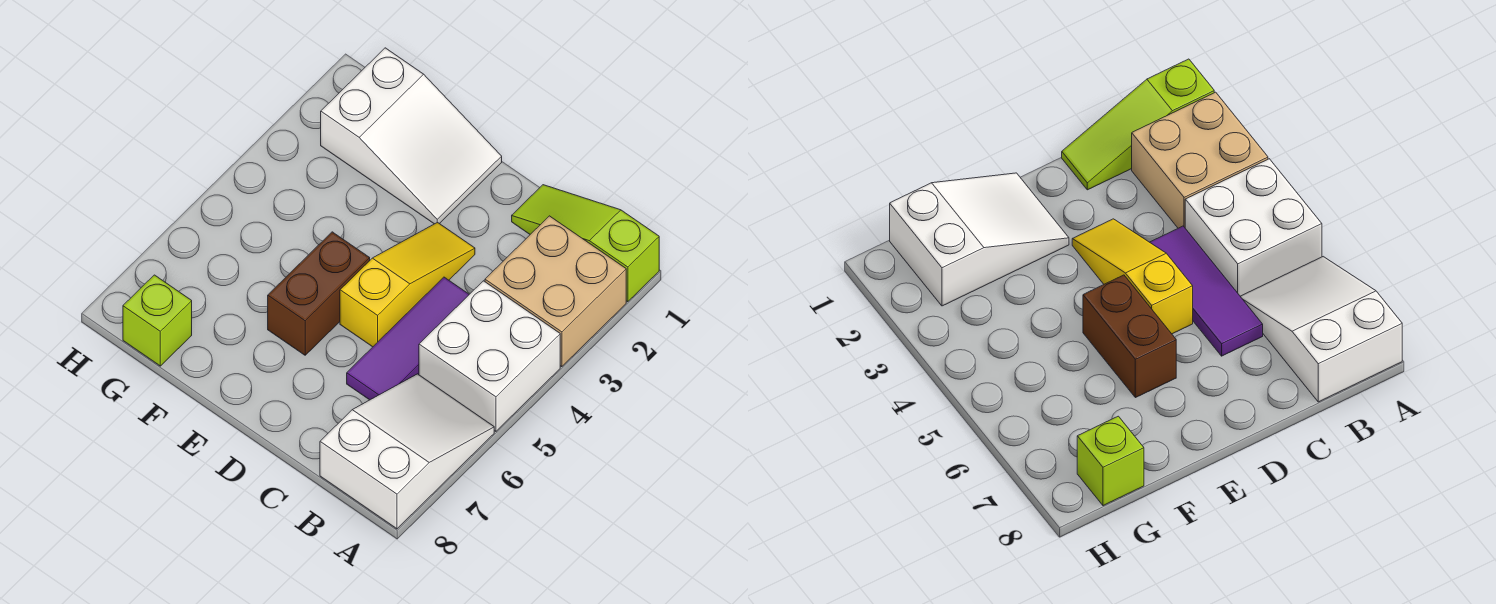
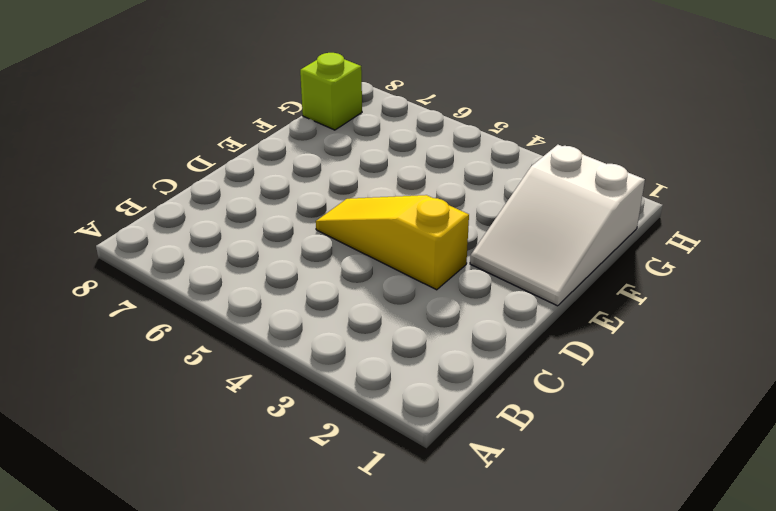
yellow 1x3 slope [316,195,469,290] -> yellow 1x3 slope turned to [340,222,475,347]
none -> lime 1x3 slope [512,185,659,302]
none -> tan 2x2 brick [485,216,626,367]

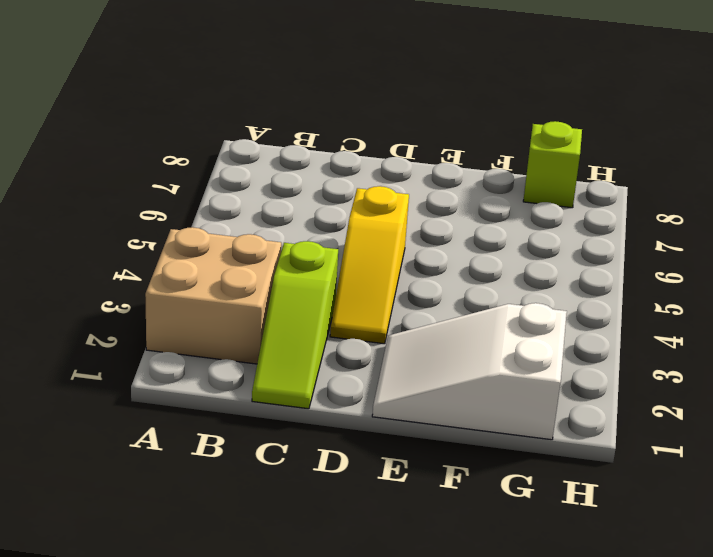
lime 1x3 slope [252,241,338,409] -> lime 1x3 slope turned to [512,185,659,302]
none -> white 2x2 brick [419,281,560,431]
none -> white 2x3 slope [320,374,494,529]

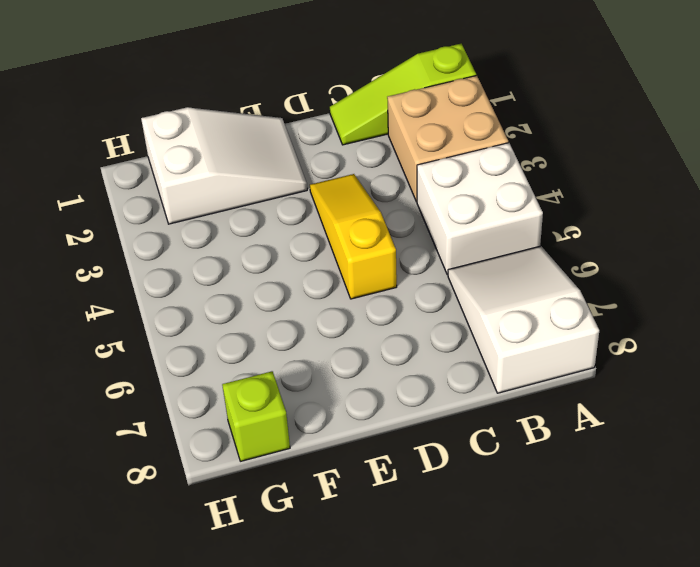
none -> purple 1x3 tile [347,277,469,400]
none -> brown 1x2 brick [268,232,370,355]

